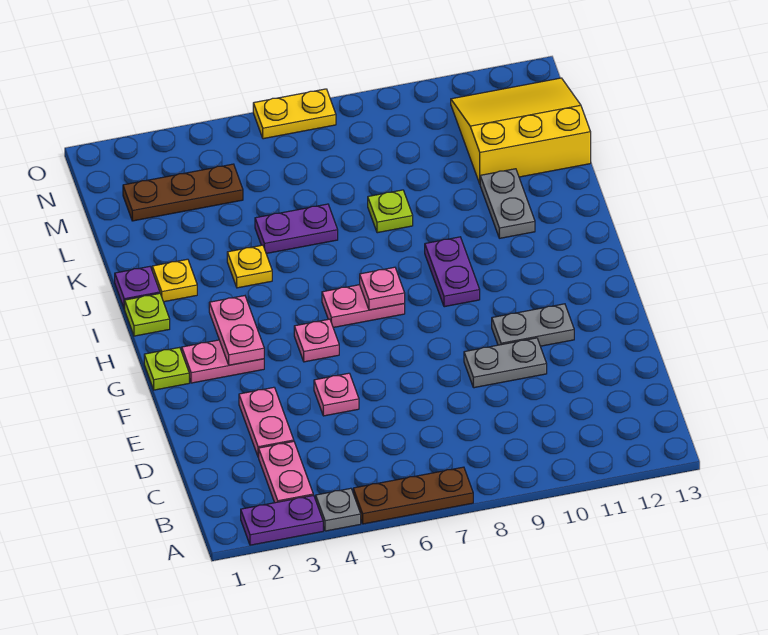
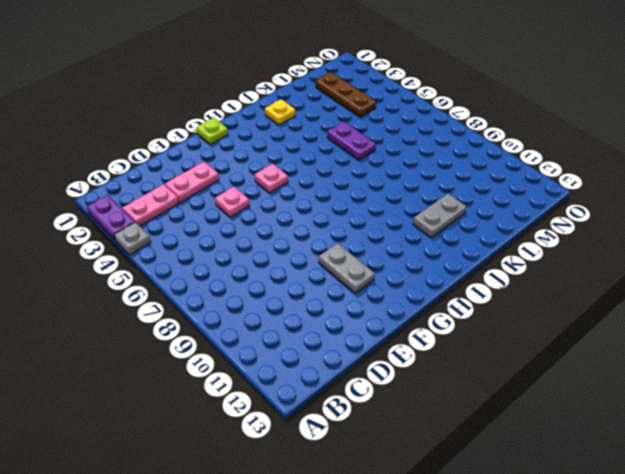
none -> brown 1x3 plate [353,467,473,524]
none -> grey 1x2 plate [464,338,547,388]
none -> pink 1x2 plate [182,340,264,383]

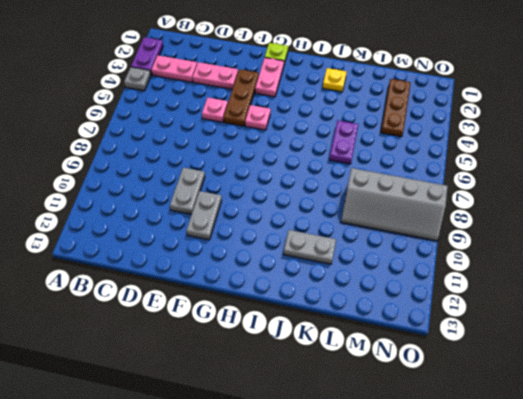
brown 1x3 plate [223,69,259,126] -> brown 1x3 plate moved to [353,467,473,524]
grey 2x4 slope [341,168,448,241] -> none
none -> pink 1x2 plate [322,285,405,328]
none -> purple 1x2 plate [425,237,480,307]
none -> lime 1x1 plate [125,293,170,336]

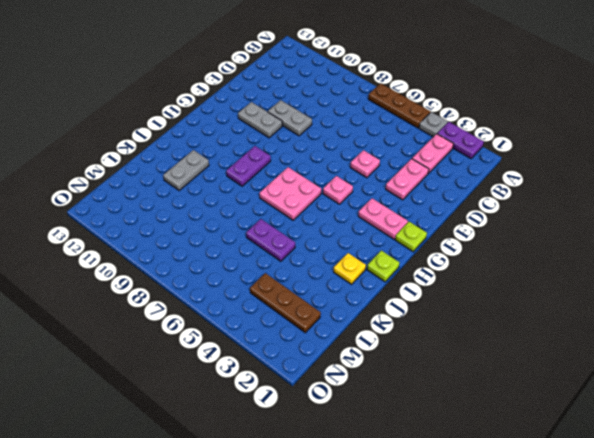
pink 2x2 plate [259,167,321,220] -> pink 1x2 plate [322,285,405,328]
none -> purple 1x1 plate [115,267,160,309]
none -> yellow 1x1 plate [227,245,272,288]
none -> lime 1x1 plate [368,190,413,233]

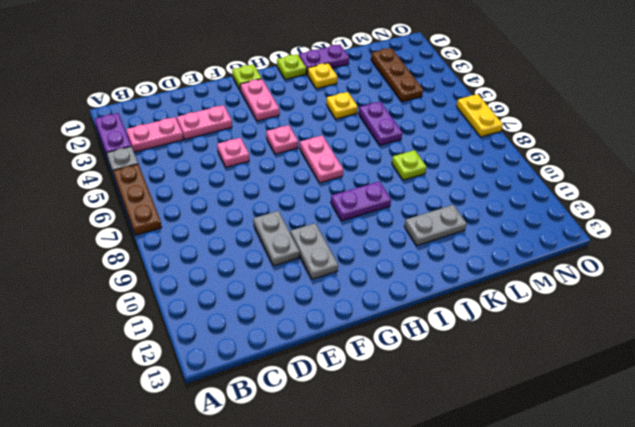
purple 1x2 plate [299,44,349,74] -> purple 1x1 plate [115,267,160,309]
none -> yellow 3x3 slope [451,78,591,184]
none -> pink 1x2 plate [209,296,264,365]
none -> pink 1x1 plate [360,267,405,310]

